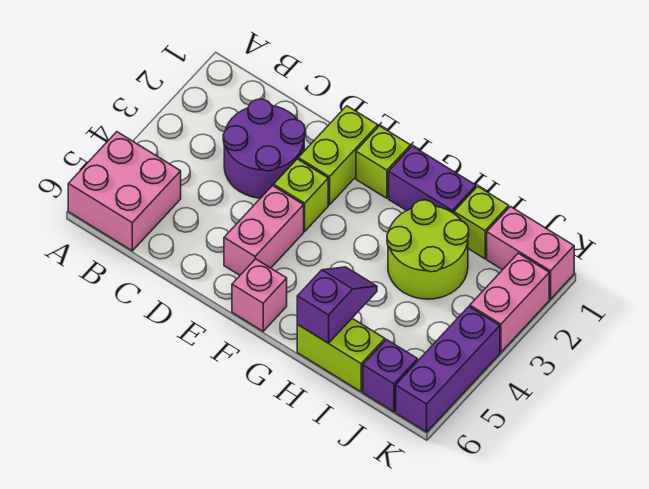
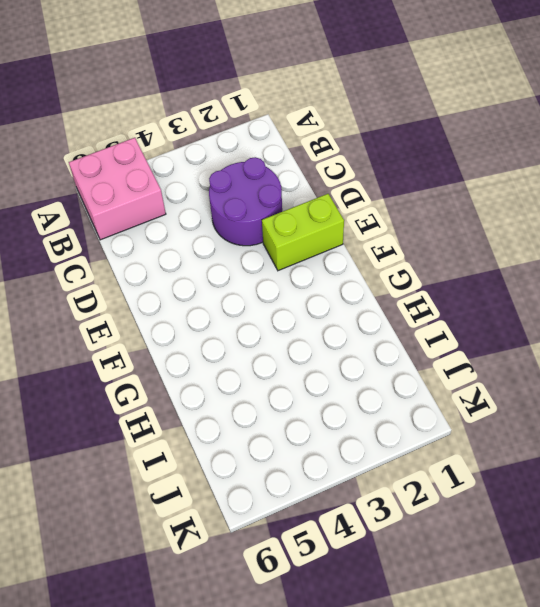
none -> lime 1x1 brick [274,159,328,231]
none -> pink 1x2 brick [224,186,304,275]
none -> lime 1x1 brick [356,126,411,198]

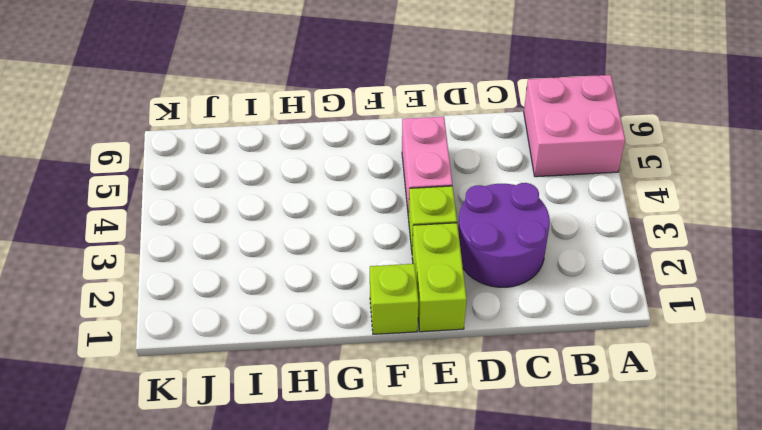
none -> pink 1x1 brick [232,259,287,331]
none -> purple 1x2 brick [389,146,476,213]
none -> lime 2x2 round brick [387,200,469,299]

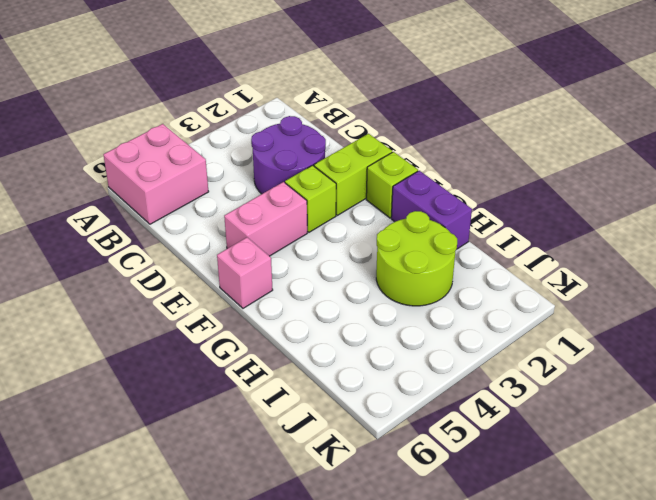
none -> lime 1x2 brick [297,318,385,392]
none -> lime 1x1 brick [454,186,509,259]
none -> pink 1x2 brick [487,207,574,299]

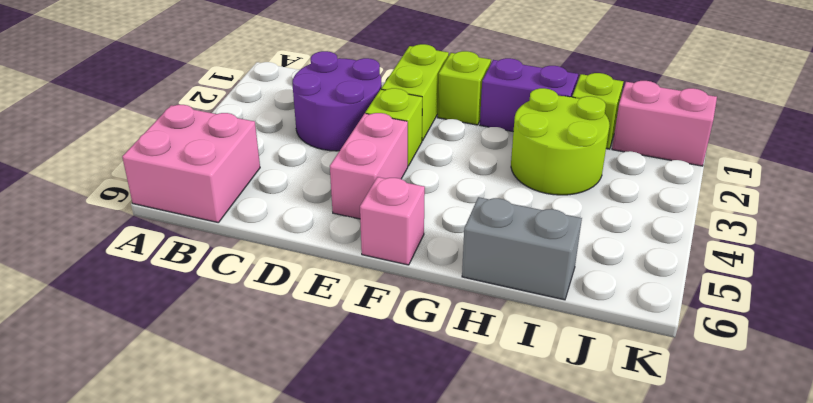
grey 1x2 brick [462,197,582,300] -> lime 1x2 brick [297,318,385,392]
none -> purple 1x1 brick [363,340,418,412]
none -> pink 1x2 brick [470,253,549,352]
none -> purple 1x3 brick [396,307,500,432]

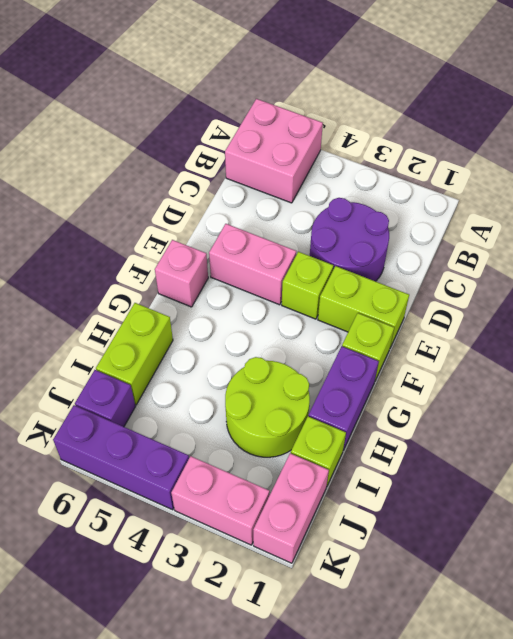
none -> purple 1x2 slope [297,267,377,343]

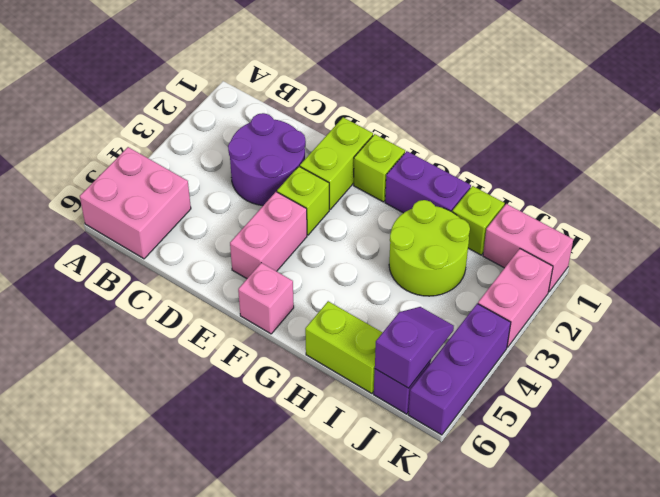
purple 1x2 slope [375,307,454,388] -> purple 1x2 slope moved to [297,267,377,343]

